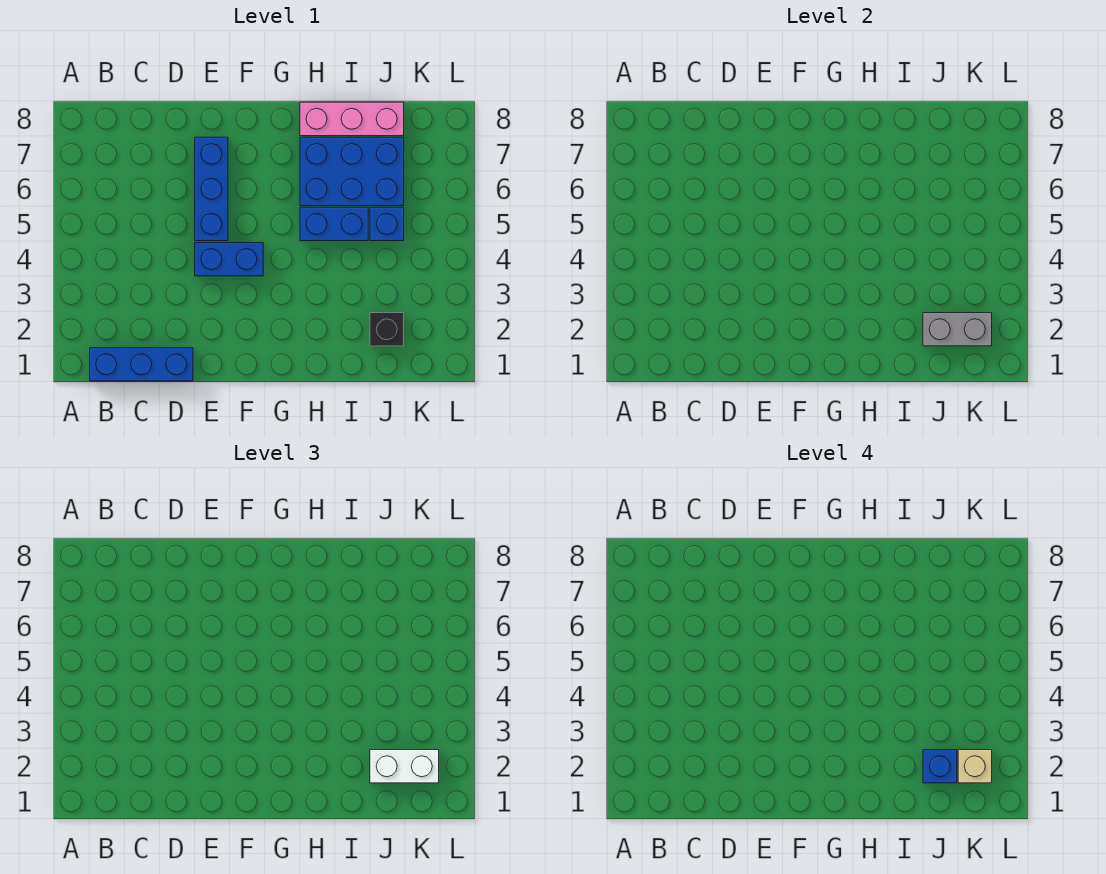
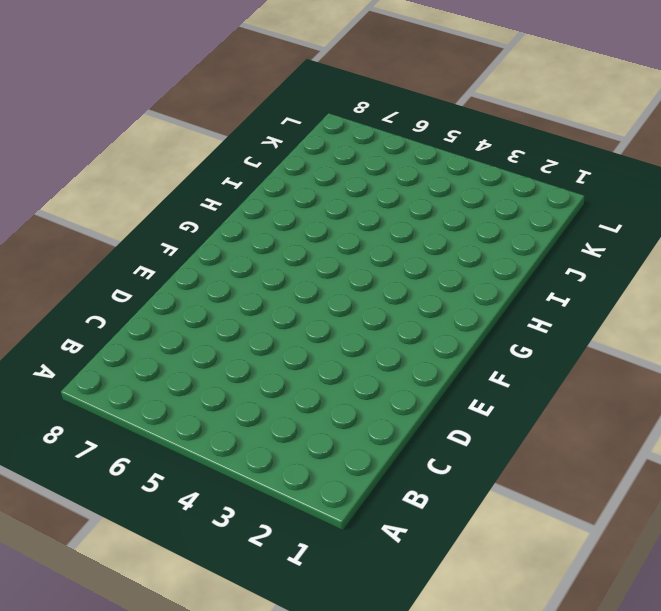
none -> blue 1x3 brick [90,348,193,381]
none -> blue 1x2 brick [195,243,263,276]
none -> blue 1x3 brick [195,137,228,241]

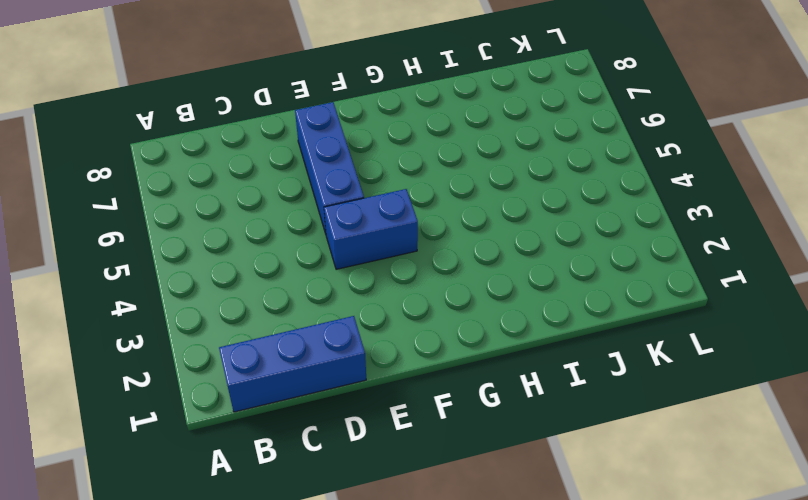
none -> blue 1x2 brick [300,207,368,241]
none -> blue 2x3 brick [300,137,404,206]
none -> pink 1x3 brick [300,102,404,136]

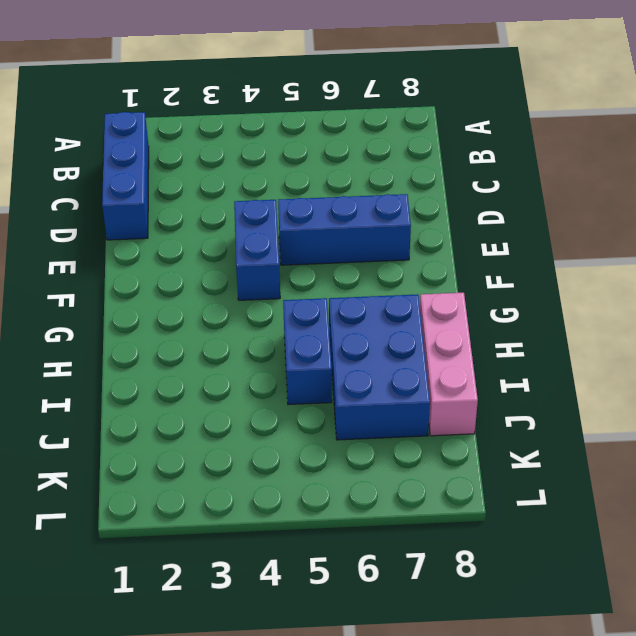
none -> black 1x1 brick [370,313,404,346]
none -> blue 1x1 brick [370,207,404,241]
none -> grey 1x2 brick [923,313,992,346]

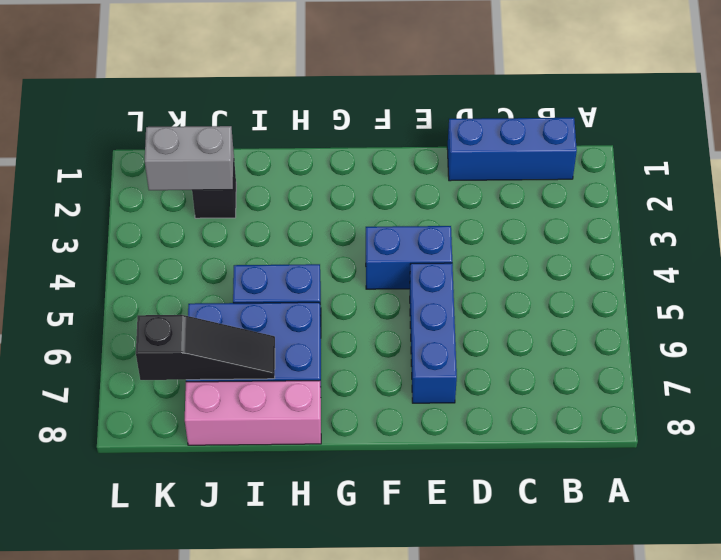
black 1x3 slope [136,315,275,380] -> none
none -> blue 1x1 brick [370,207,404,241]
none -> white 1x2 brick [370,750,439,783]
none -> blue 1x1 brick [923,750,957,783]

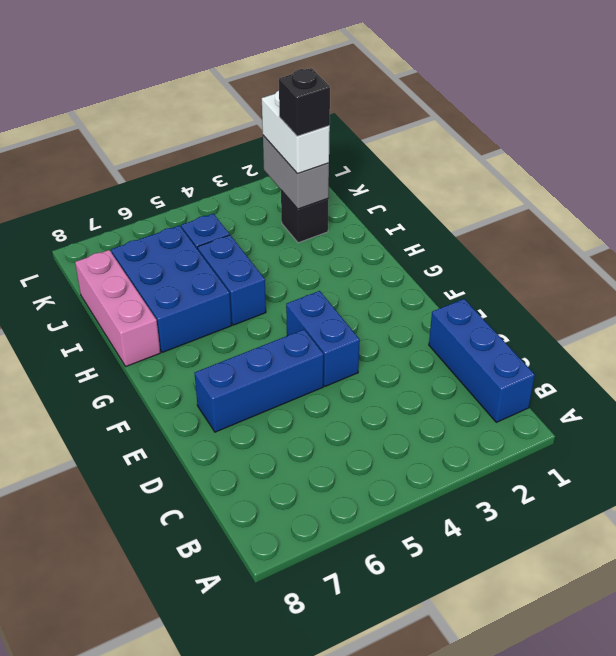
black 1x1 brick [279,68,330,136] -> blue 1x1 brick [923,750,957,783]
none -> tan 1x1 brick [958,750,992,783]

